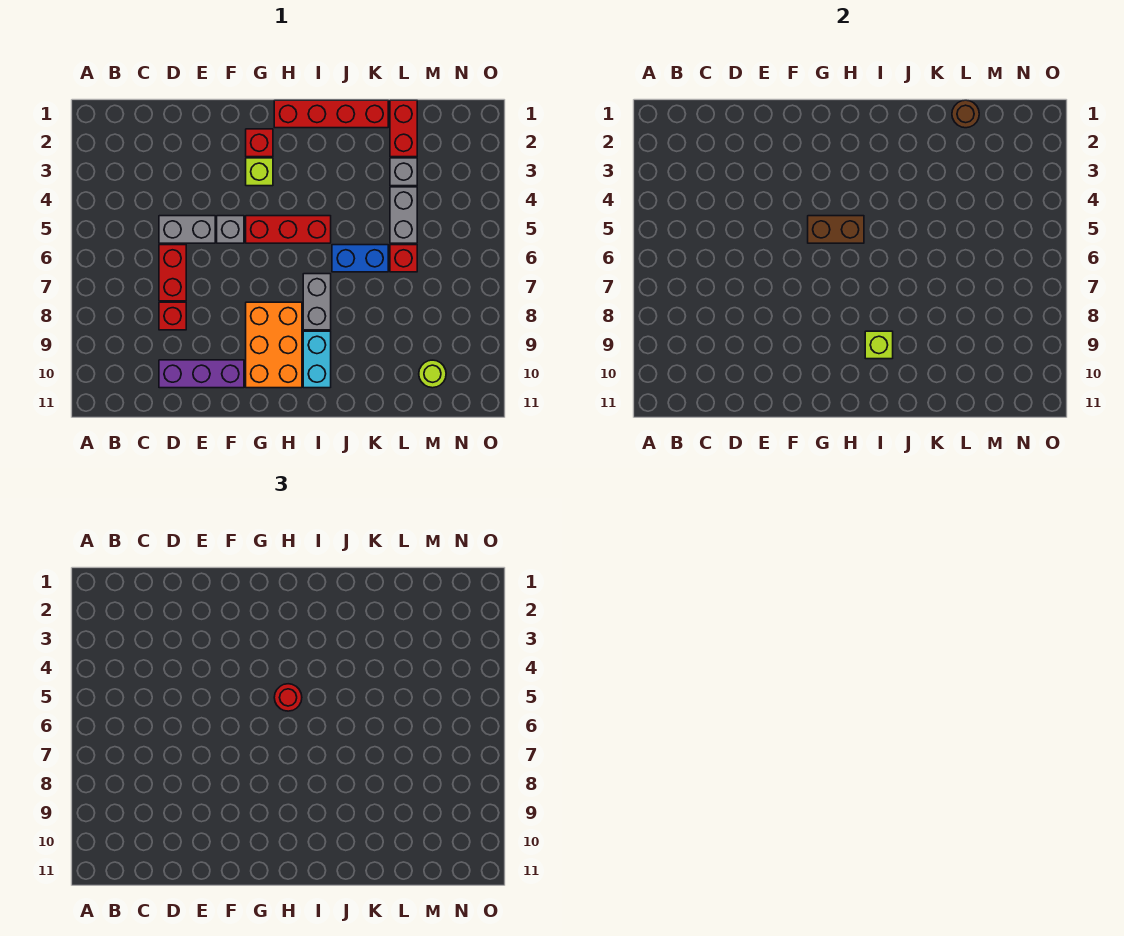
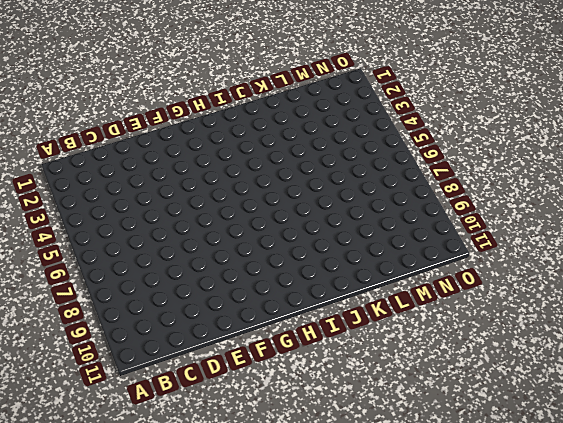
none -> grey 1x2 brick [159,216,215,243]
none -> red 1x2 brick [159,245,186,301]
none -> red 1x1 brick [159,302,186,330]

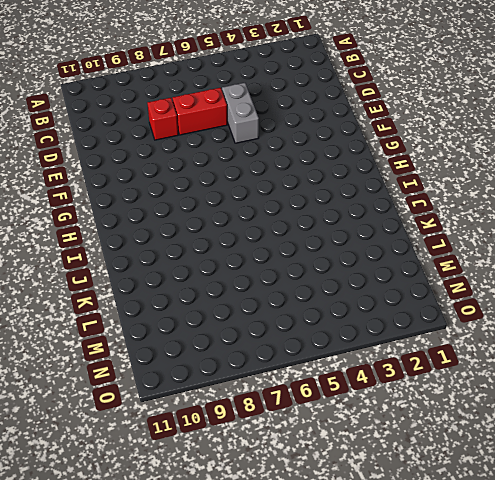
none -> purple 1x3 brick [159,360,244,388]
none -> grey 1x1 brick [217,216,244,243]
none -> red 1x1 brick [246,129,273,157]

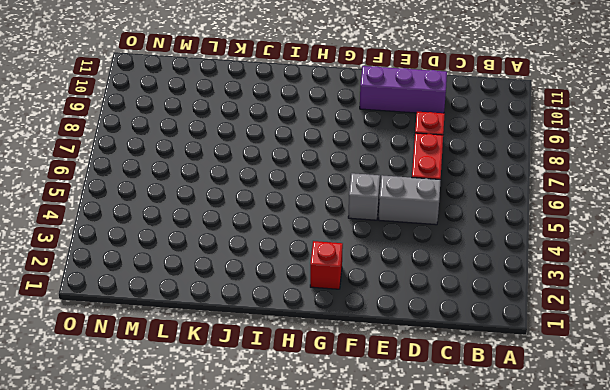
none -> lime 1x1 brick [246,158,273,186]
none -> red 1x3 brick [246,216,331,243]
none -> orange 2x3 brick [246,302,302,388]

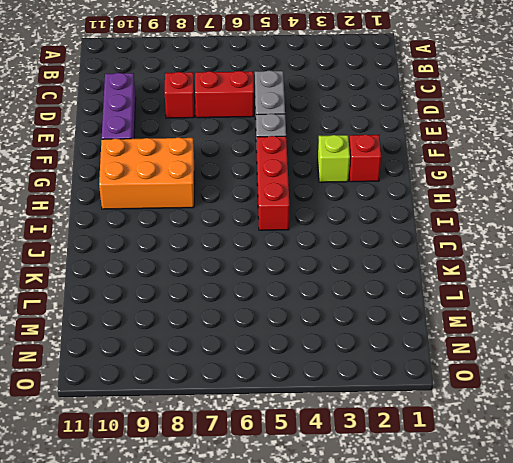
none -> red 1x4 brick [274,100,388,128]
none -> grey 1x2 brick [303,274,331,330]
none -> cyan 1x2 brick [303,331,331,388]

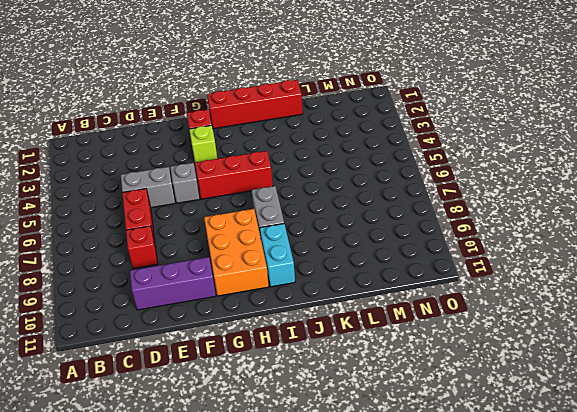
none -> blue 1x2 brick [332,245,388,272]
none -> red 1x2 brick [390,100,417,157]
none -> grey 1x1 brick [390,158,417,186]

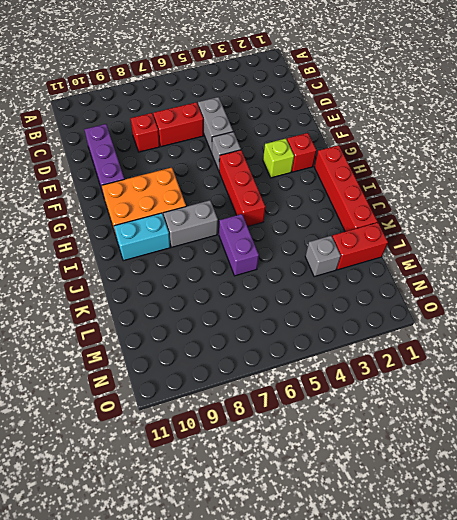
purple 1x2 brick [219,214,259,276] -> blue 1x2 brick [332,245,388,272]
none -> grey 1x2 brick [390,187,417,243]
none -> red 1x1 brick [390,245,417,272]
none -> lime 1x1 round brick [419,360,446,388]

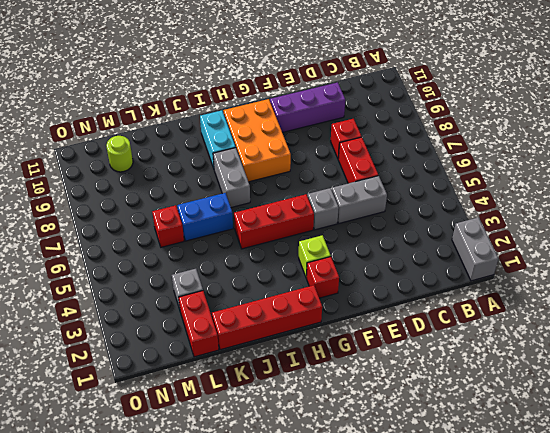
grey 1x2 brick [452,217,498,281] -> grey 1x2 brick moved to [390,187,417,243]
none -> brown 1x2 brick [808,216,864,243]
none -> lime 1x1 brick [865,331,893,359]
none -> brown 1x1 round brick [952,100,979,128]

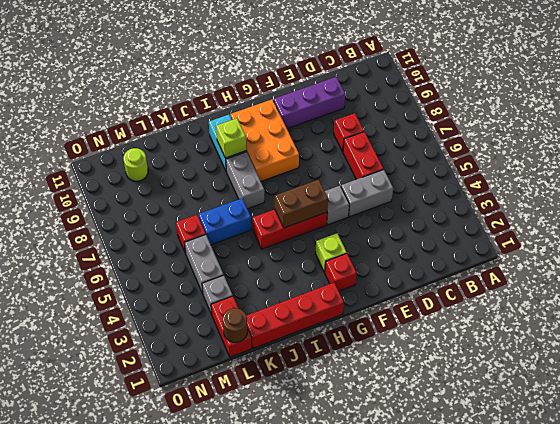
none -> red 1x1 round brick [274,684,302,711]

